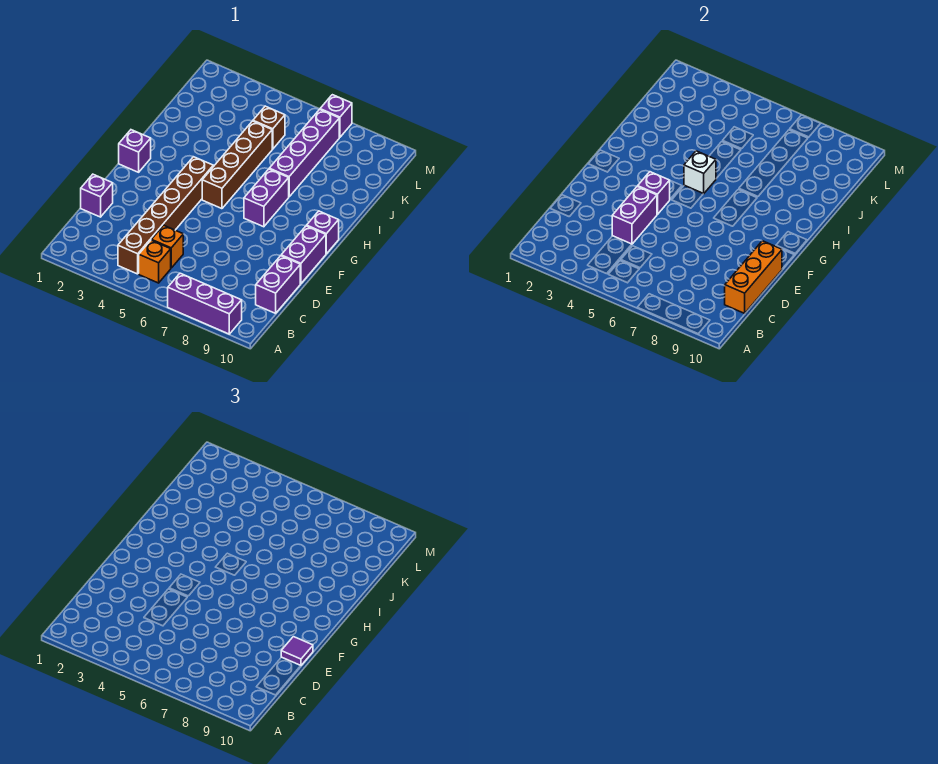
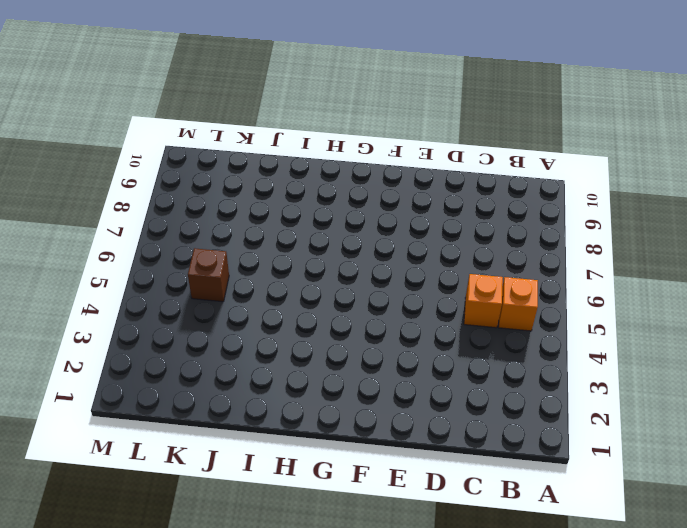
none -> purple 1x3 brick [168,273,242,334]
none -> brown 1x6 brick [118,157,213,274]
none -> purple 1x2 brick [256,256,300,313]

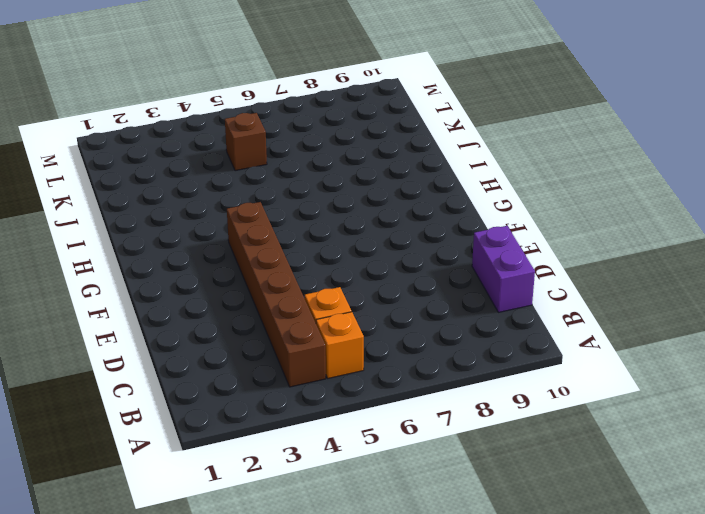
none -> purple 1x3 brick [168,273,242,334]
none -> purple 1x1 brick [81,174,113,217]
none -> purple 1x2 brick [281,226,326,284]

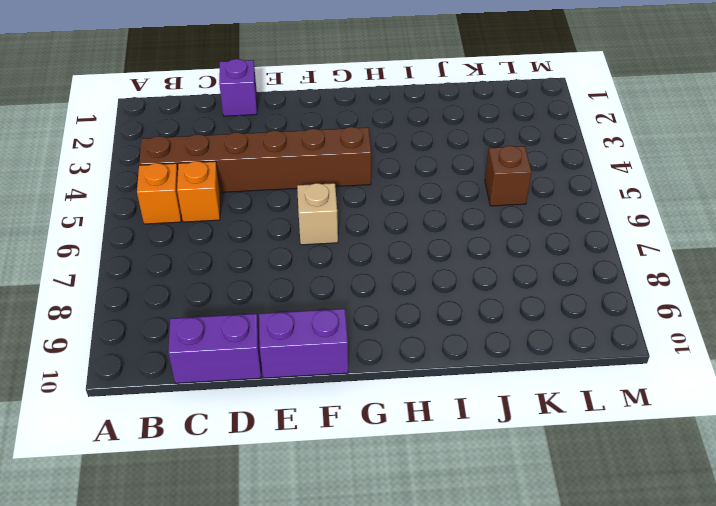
tan 1x1 brick [297,183,338,245] -> none
none -> purple 1x3 brick [168,273,242,334]
none -> purple 1x1 brick [119,130,151,172]
none -> brown 1x4 brick [202,121,272,209]

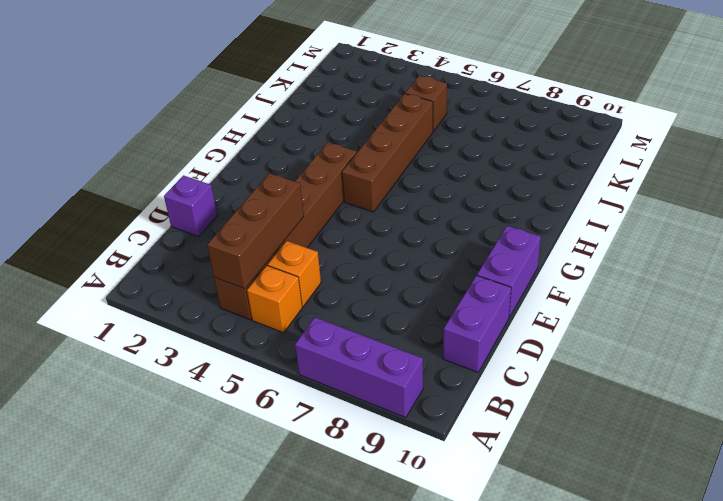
brown 1x3 brick [207,173,304,289] -> purple 1x2 brick [612,186,657,244]
none -> purple 1x1 brick [119,130,151,172]
none -> purple 1x2 brick [244,169,289,227]
none -> purple 1x1 brick [307,211,339,254]

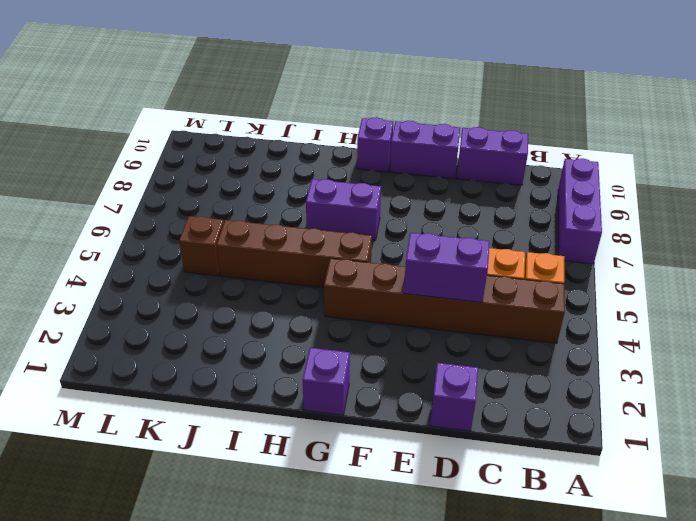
none -> purple 1x4 brick [269,109,339,197]
none -> purple 1x1 brick [320,95,352,137]
none -> orange 1x3 brick [725,241,782,313]

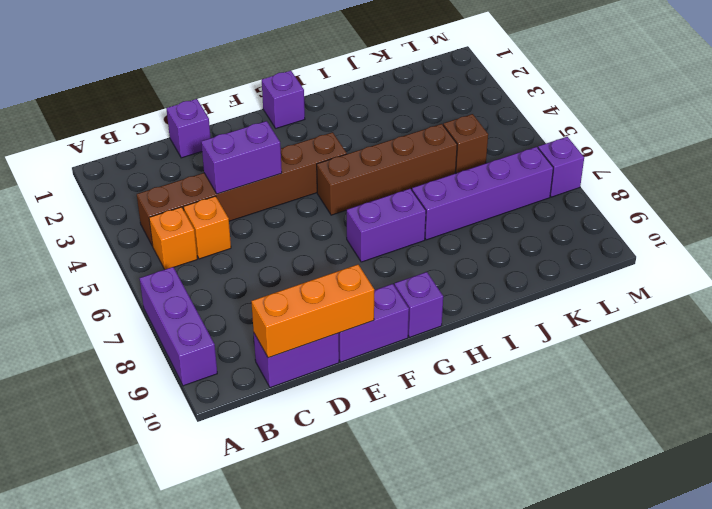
none -> purple 1x1 brick [638,172,670,214]
none -> white 1x1 brick [684,151,716,194]
none -> purple 1x1 tile [281,637,313,666]

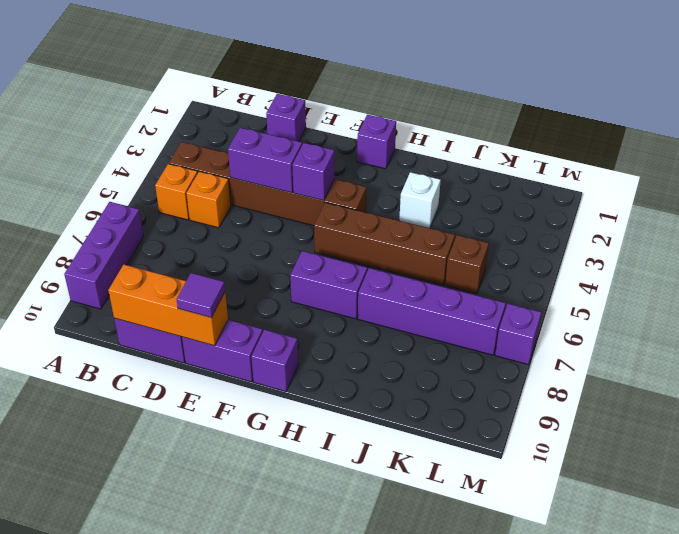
white 1x1 brick [399,172,441,228] -> white 1x1 brick moved to [684,151,716,194]

